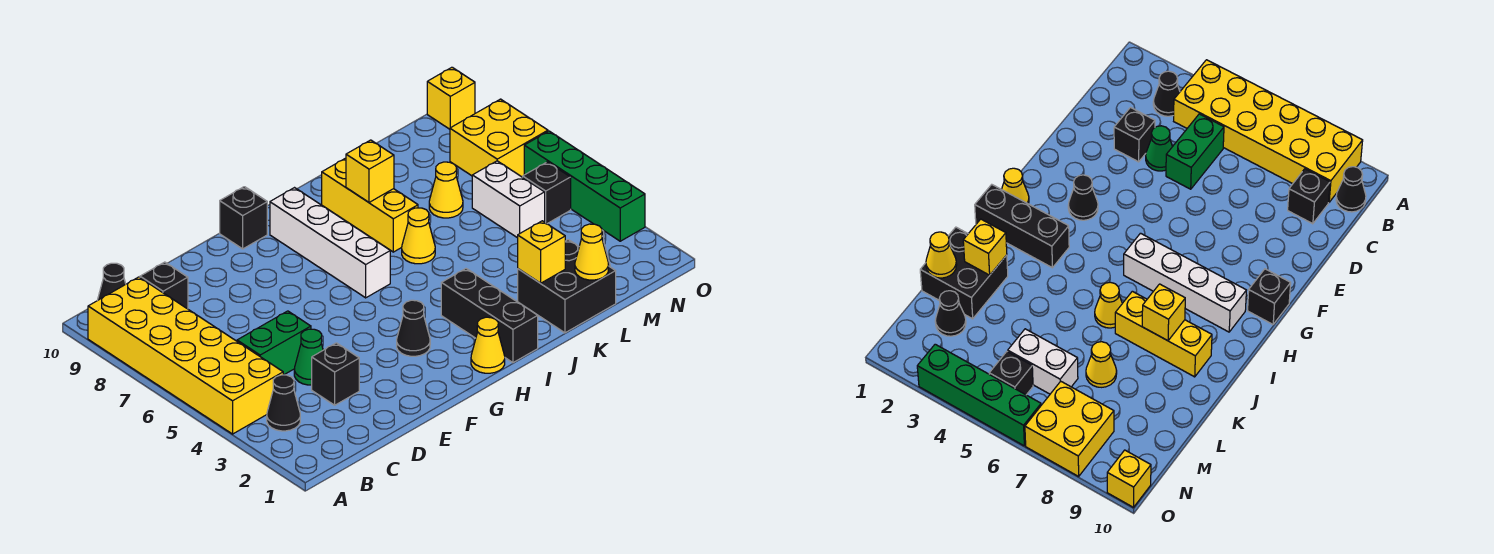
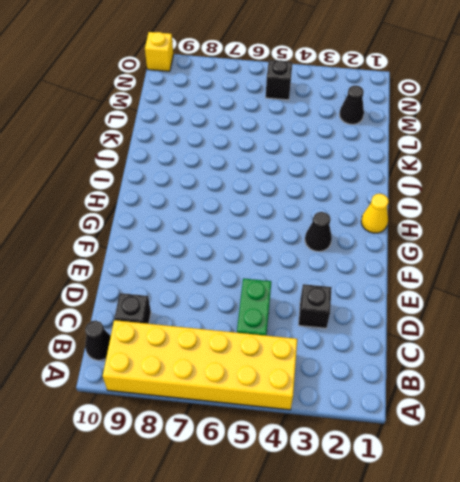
none -> black 1x1 cone [267,375,300,431]
none -> green 1x1 cone [294,329,323,385]
none -> black 1x1 brick [220,187,267,249]

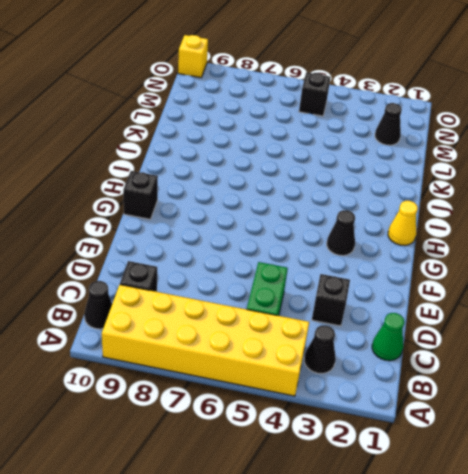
green 1x1 cone [372,313,405,361] -> green 1x1 cone moved to [294,329,323,385]
none -> white 1x4 brick [270,188,390,298]
none -> black 1x3 brick [441,269,538,363]
none -> yellow 1x1 cone [402,208,435,264]

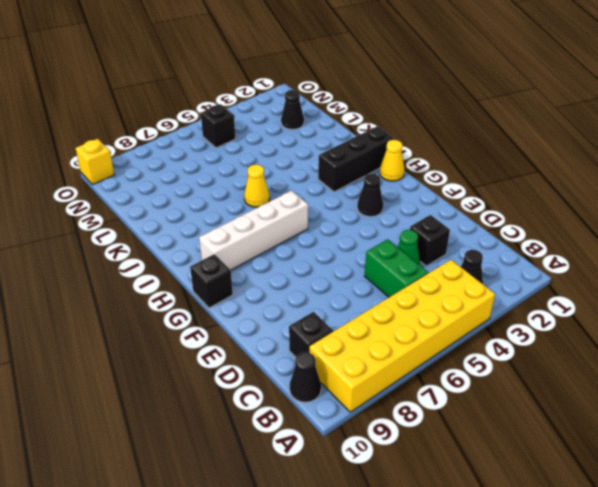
none -> yellow 1x3 brick [322,158,418,252]
none -> black 2x2 brick [518,240,616,333]
none -> yellow 1x1 cone [429,162,463,218]

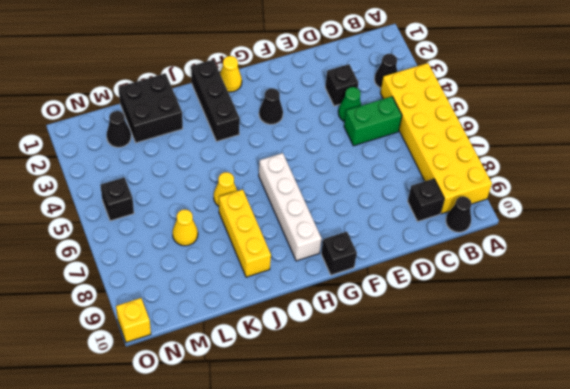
none -> white 1x2 brick [472,161,545,238]
none -> yellow 2x2 brick [450,99,548,177]
none -> green 1x4 brick [524,131,645,241]

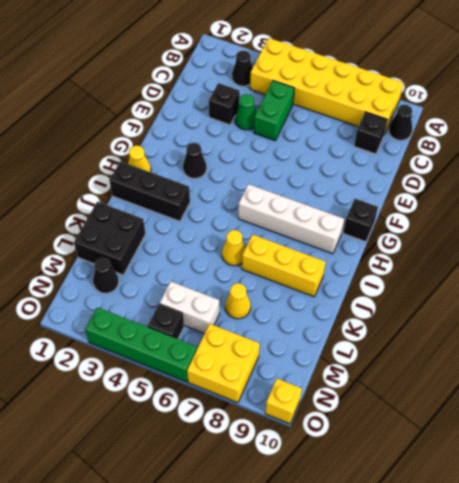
none -> yellow 1x1 brick [346,140,394,202]
none -> yellow 1x1 brick [518,221,565,283]
none -> yellow 1x1 cone [575,224,609,280]

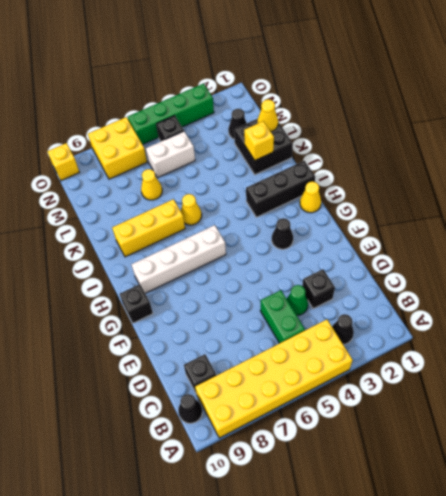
none -> yellow 1x1 brick [346,140,394,202]

